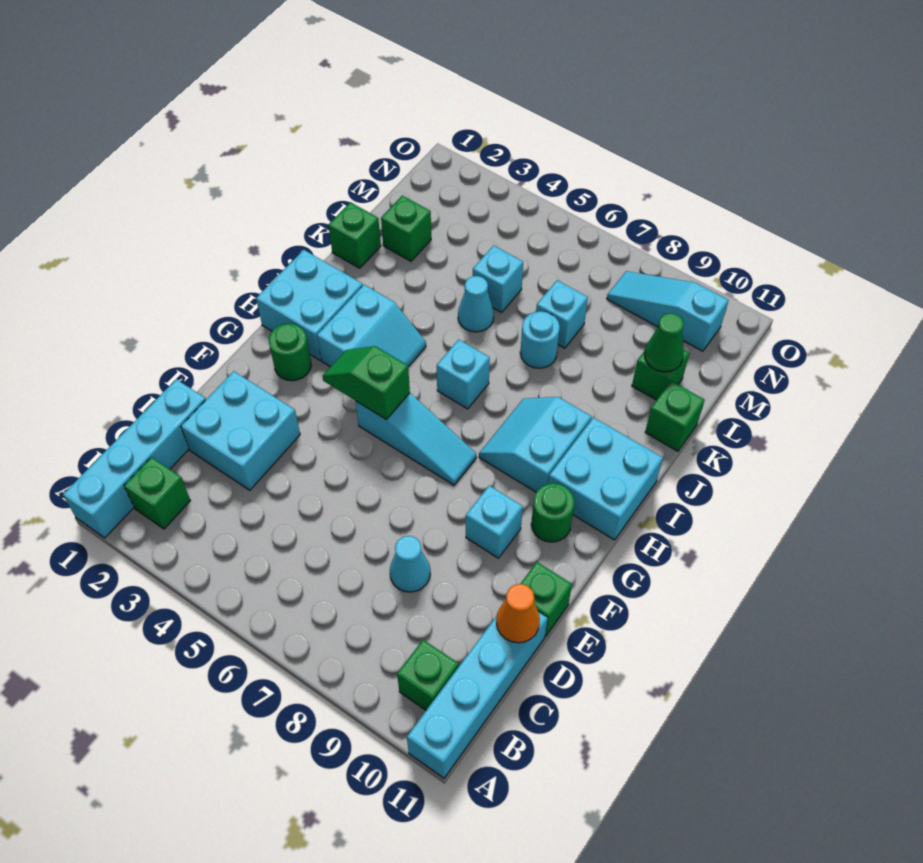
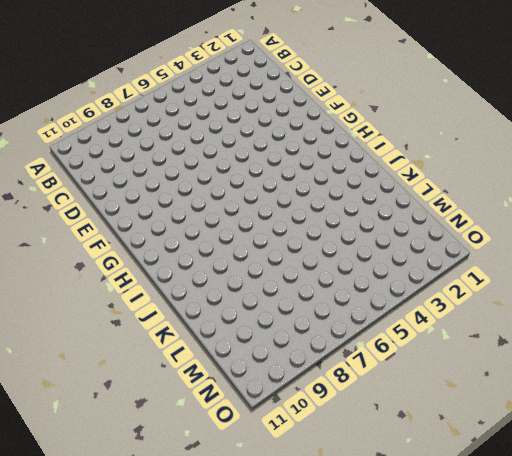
none -> cyan 1x4 brick [63,379,206,538]
none -> cyan 1x4 brick [407,613,548,778]
none -> green 1x1 brick [124,457,190,529]

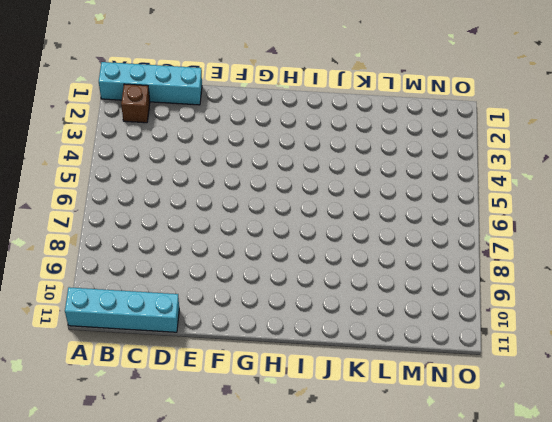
brown 1x1 brick [121,84,150,123] -> green 1x1 brick [124,457,190,529]
none -> green 1x1 brick [397,640,459,710]
none -> cyan 2x2 brick [181,371,300,490]
none -> cyan 1x1 cone [390,536,430,592]

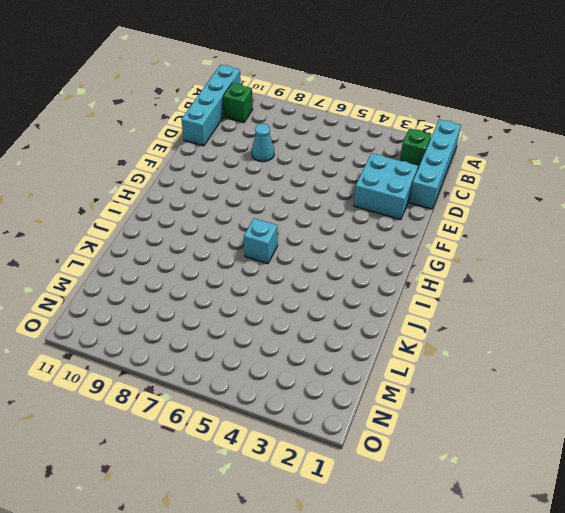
none -> green 1x1 brick [521,562,572,636]
none -> cyan 1x1 brick [466,486,523,558]
none -> green 1x1 round brick [269,324,311,381]

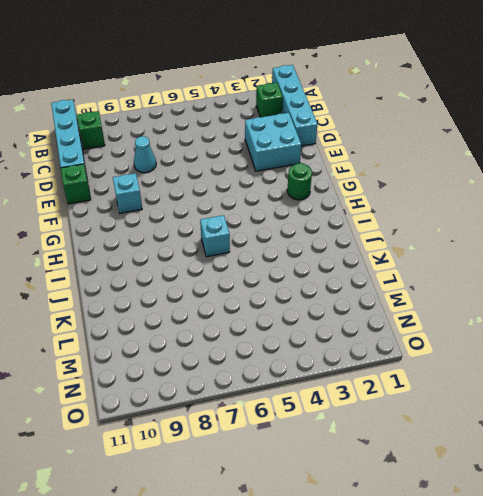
none -> cyan 1x3 slope [355,393,476,485]
none -> green 1x1 round brick [531,483,574,542]
none -> cyan 2x2 brick [256,250,363,360]

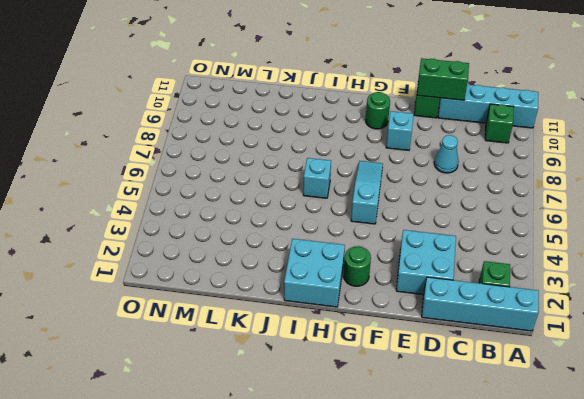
green 1x2 brick [417,58,469,100] -> orange 1x1 cone [496,584,540,643]
none -> cyan 2x2 slope [317,285,426,367]
none -> cyan 2x2 slope [479,397,592,492]
none -> cyan 2x2 brick [548,418,663,540]

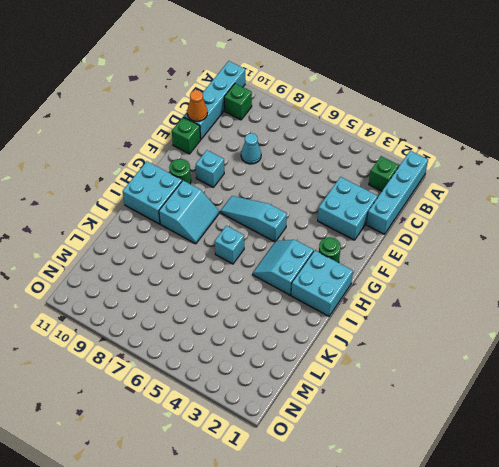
none -> green 1x1 brick [329,202,381,268]
none -> cyan 1x1 cone [458,276,494,332]
none -> cyan 1x1 round brick [520,311,560,368]

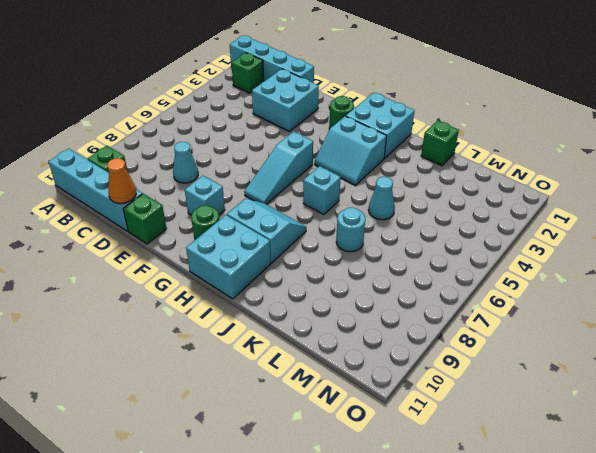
none -> green 1x1 brick [645,381,704,451]
none -> green 1x1 brick [381,196,431,261]
none -> cyan 1x1 brick [473,246,523,312]

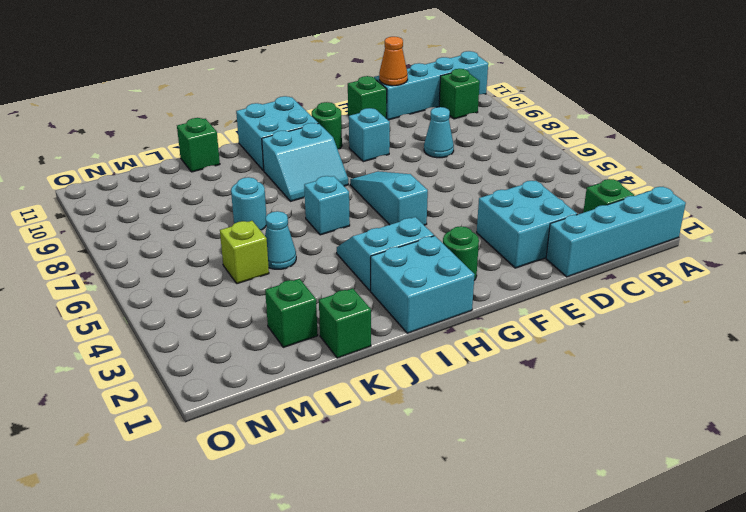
lime 1x1 brick [220,221,269,284] -> cyan 1x1 brick [473,246,523,312]
none -> cyan 1x1 brick [536,280,588,348]
none -> green 1x1 brick [632,350,689,400]
none -> cyan 1x3 slope [607,271,729,351]

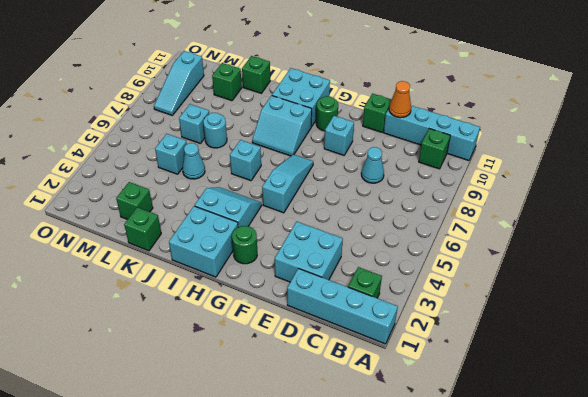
none -> green 1x2 slope [323,346,410,420]
none -> green 1x1 cone [645,313,684,372]

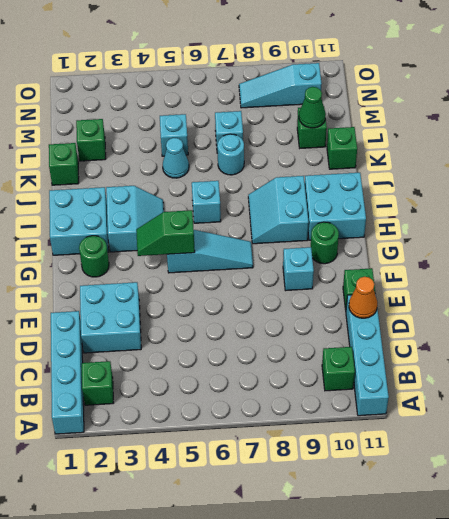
none -> cyan 1x1 cone [390,536,430,592]

